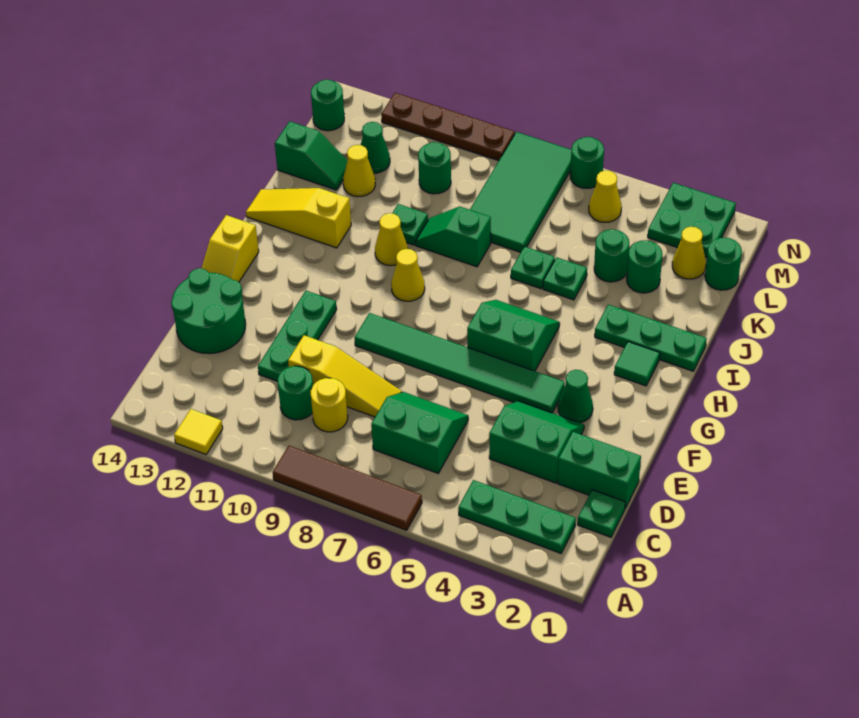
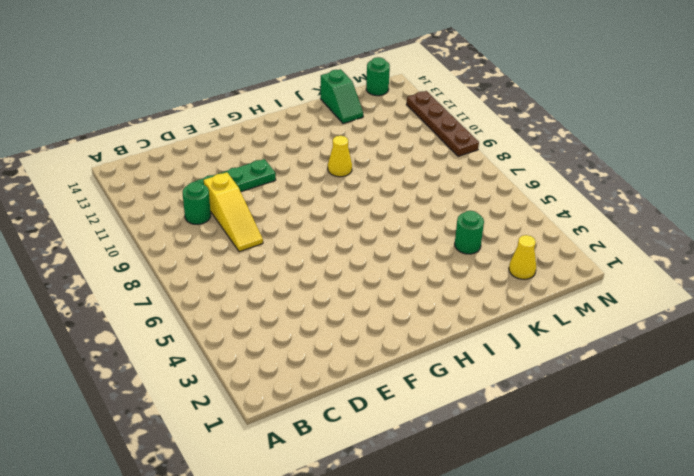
none -> brown 1x4 tile [273,446,422,530]
none -> yellow 1x1 tile [174,409,223,454]
none -> green 1x3 plate [458,480,576,553]
none -> green 1x1 plate [578,490,625,537]

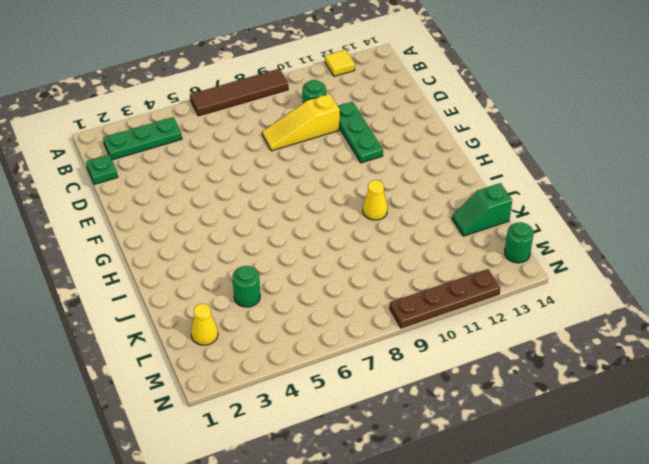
none -> green 2x2 slope [371,392,468,473]
none -> yellow 1x1 round brick [311,378,348,432]
none -> green 1x2 brick [558,432,641,508]
none -> green 2x2 slope [489,401,584,483]

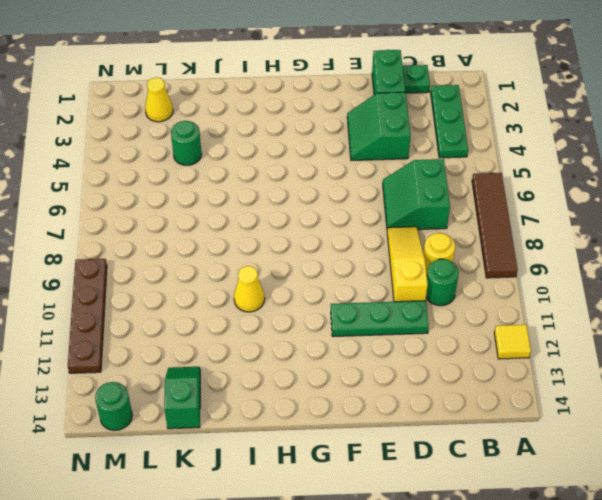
none -> green 2x2 round brick [171,268,246,354]
none -> green 1x1 cone [558,370,593,423]
none -> green 1x6 tile [355,313,565,413]
none -> yellow 1x2 slope [202,215,259,282]

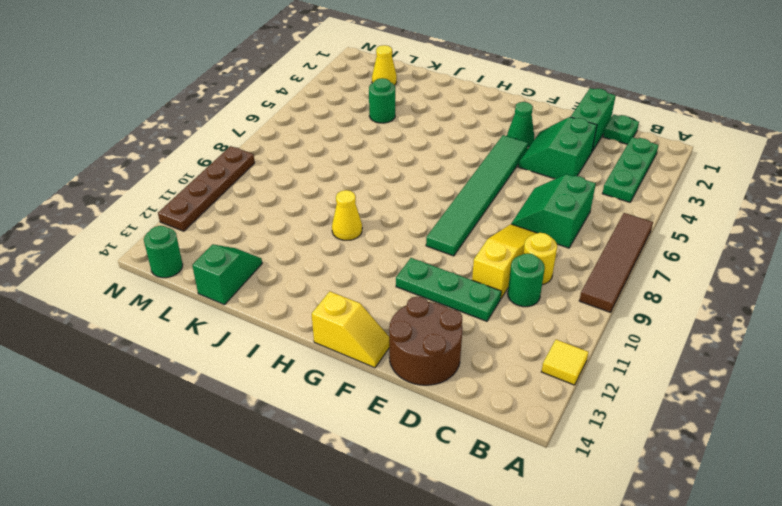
brown 2x2 round brick [389,297,462,385] -> green 2x2 round brick [171,268,246,354]
none -> green 2x2 slope [467,300,560,371]
none -> green 1x1 tile [614,342,660,386]
none -> yellow 1x1 cone [391,249,425,301]
none -> green 1x3 plate [595,305,707,371]

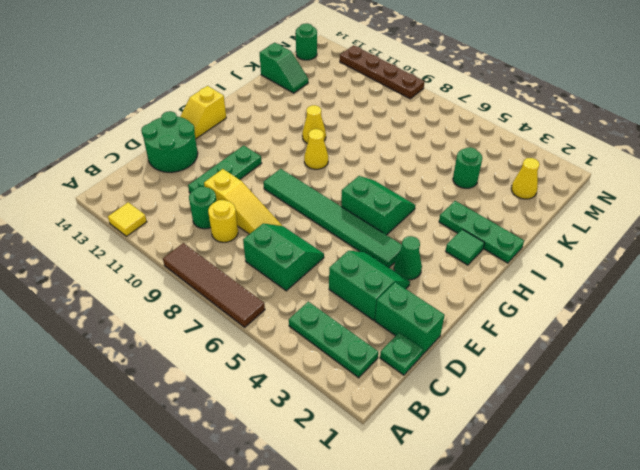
none -> yellow 1x3 slope [246,188,351,248]
none -> green 1x1 plate [543,257,587,300]
none -> green 1x1 plate [511,246,555,289]
none -> green 1x2 slope [416,206,491,267]

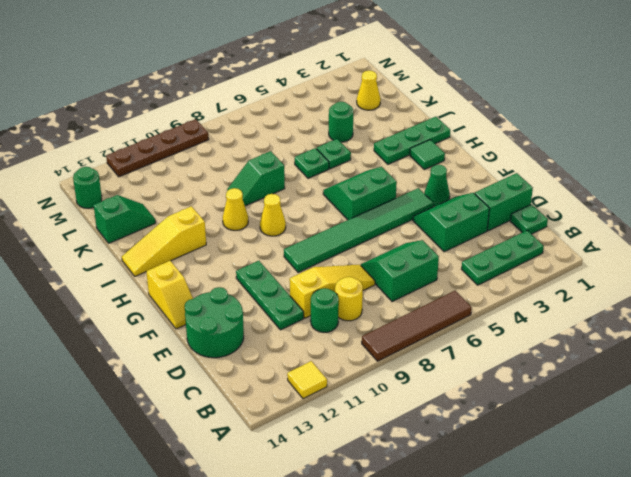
none -> green 1x1 plate [392,204,428,245]
none -> green 1x1 round brick [627,240,662,293]
none -> green 2x4 tile [470,132,571,252]
none -> yellow 1x1 cone [343,145,375,197]

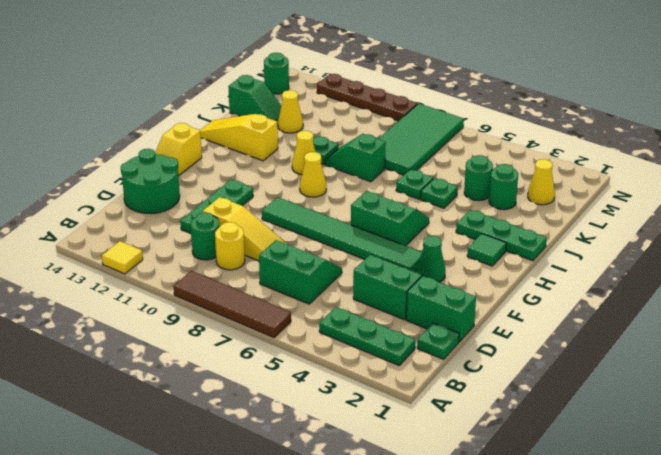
none -> green 1x1 round brick [705,238,742,290]
none -> green 1x1 round brick [418,142,451,194]
none -> green 1x1 cone [361,122,390,173]
none -> green 2x2 plate [648,183,736,257]

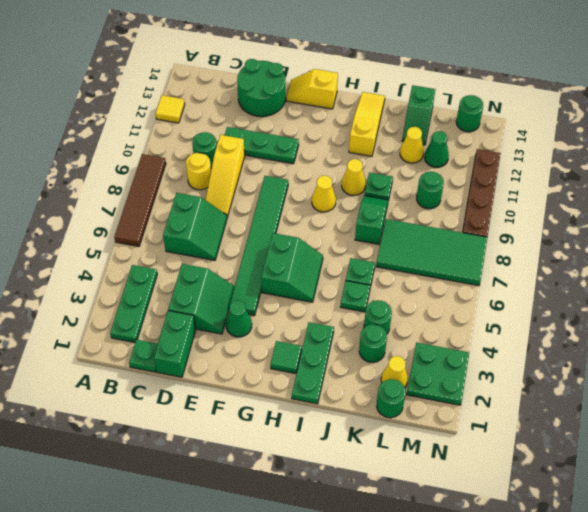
none -> yellow 1x1 cone [589,170,622,222]
none -> green 1x1 round brick [570,137,604,188]

